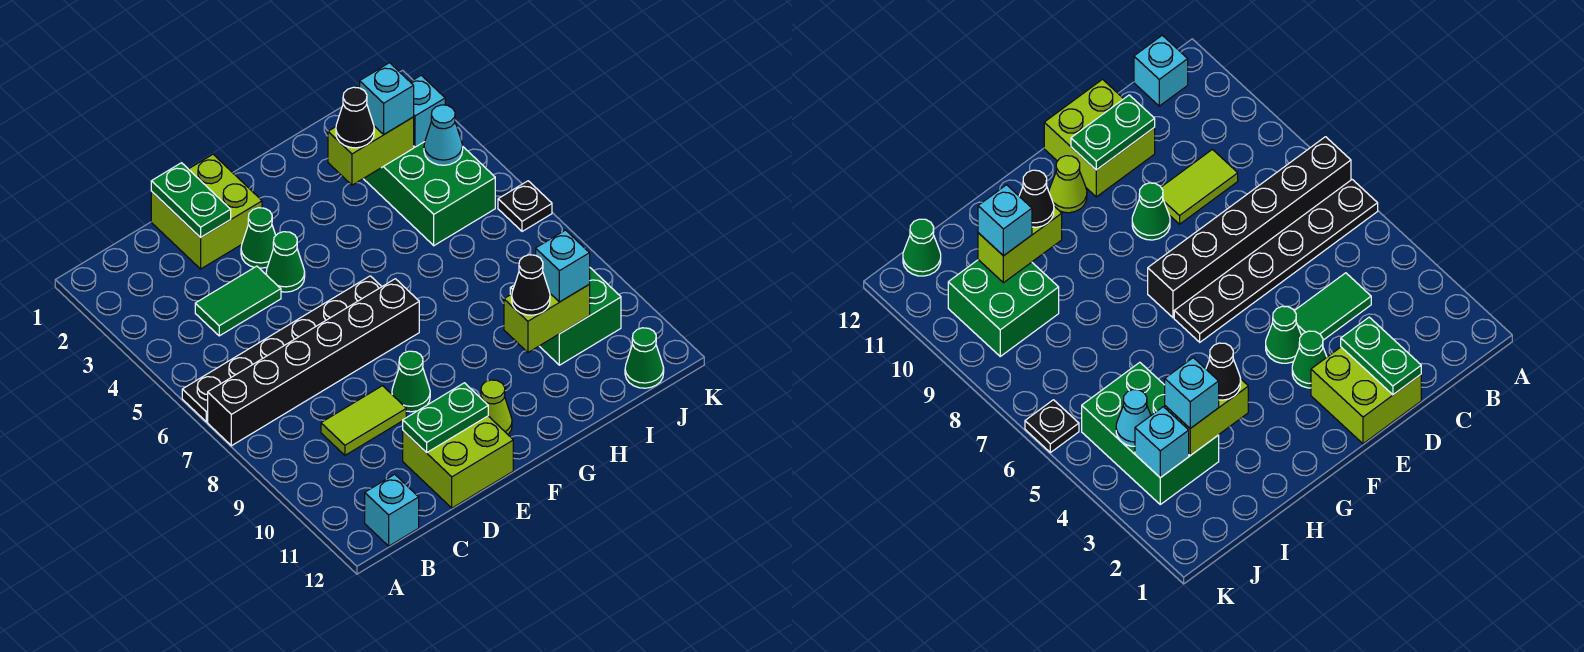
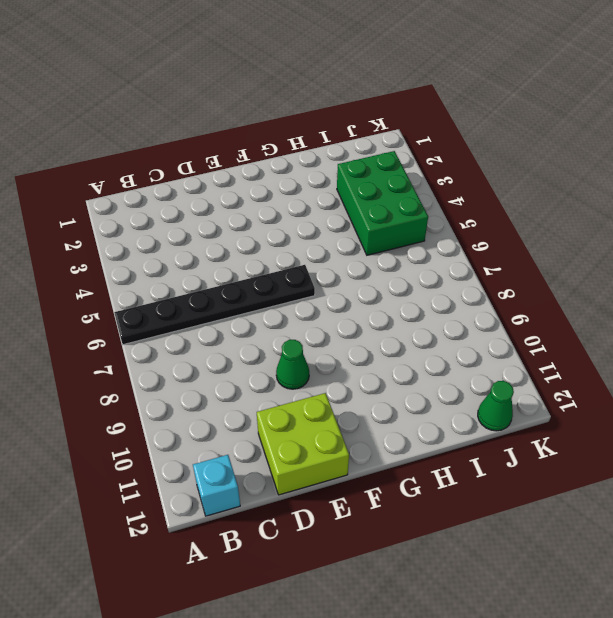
none -> black 1x6 brick [208,279,419,446]
none -> green 1x2 tile [195,266,281,336]
none -> lime 1x2 tile [321,386,406,455]

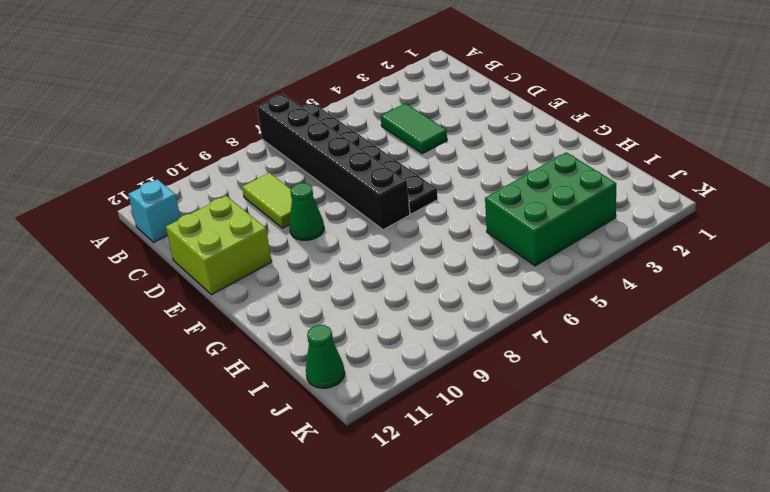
none -> lime 2x2 brick [151,154,262,269]
none -> green 1x1 cone [241,208,276,268]
none -> green 1x1 cone [266,232,305,292]

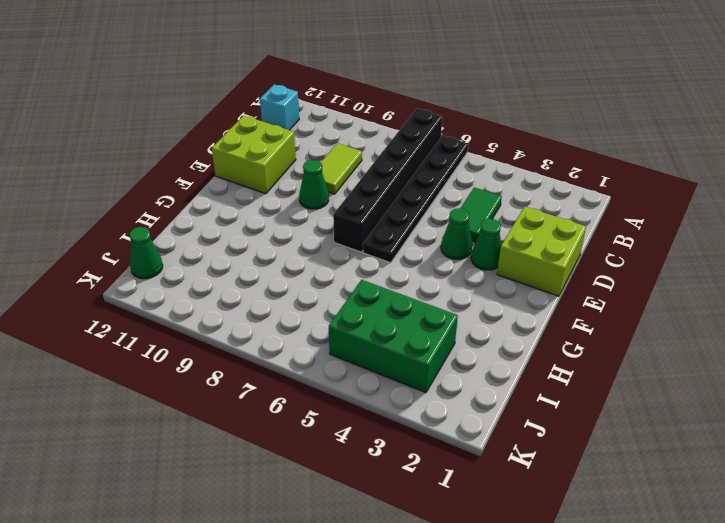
none -> lime 1x1 cone [481,380,512,434]
none -> green 2x2 brick [510,268,621,365]
none -> black 1x1 plate [498,181,552,231]

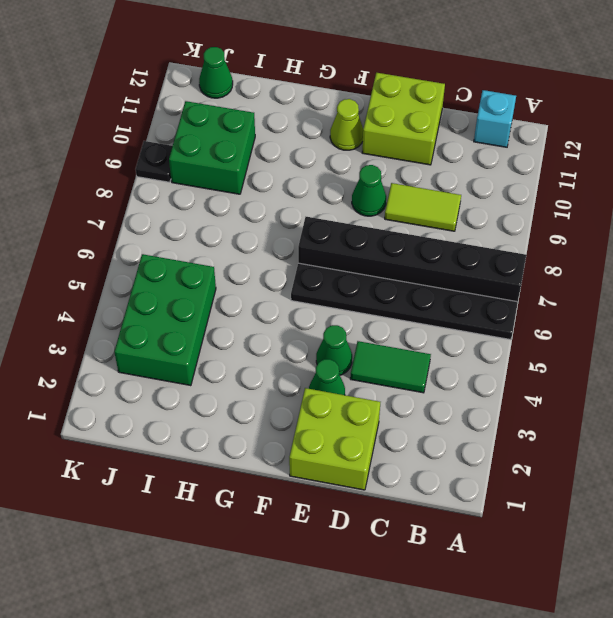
black 1x1 plate [136,141,172,182] -> black 1x1 plate moved to [498,181,552,231]
none -> green 1x2 plate [151,163,231,238]
none -> green 1x2 plate [403,383,488,453]
none -> lime 1x2 brick [328,117,414,185]

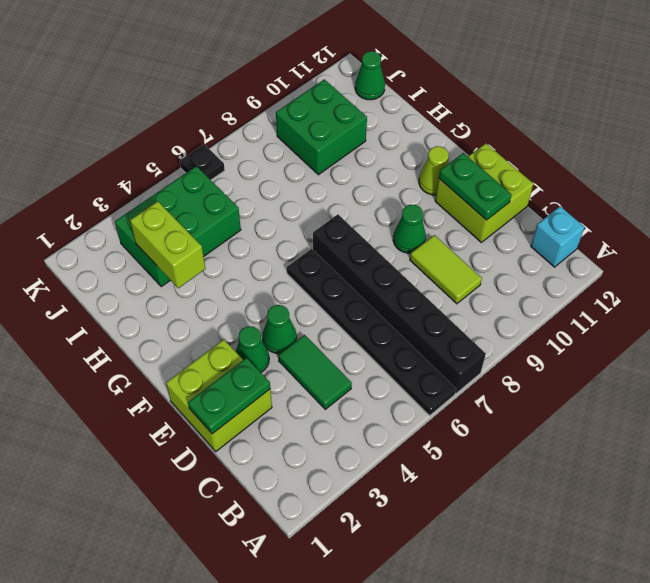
none -> lime 1x2 brick [504,285,590,352]
none -> cyan 1x1 brick [411,75,445,147]
none -> cyan 1x1 cone [424,105,463,165]

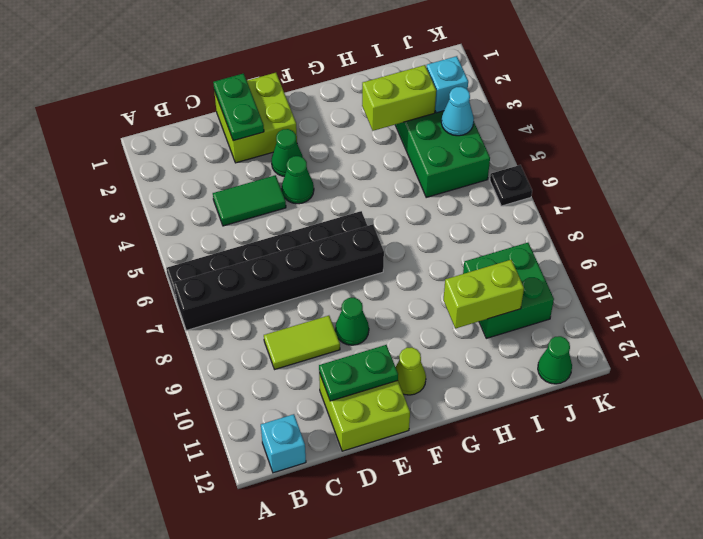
none -> black 1x1 cone [336,87,374,148]
none -> black 1x1 cone [512,255,550,315]
none -> cyan 1x1 brick [360,63,414,134]

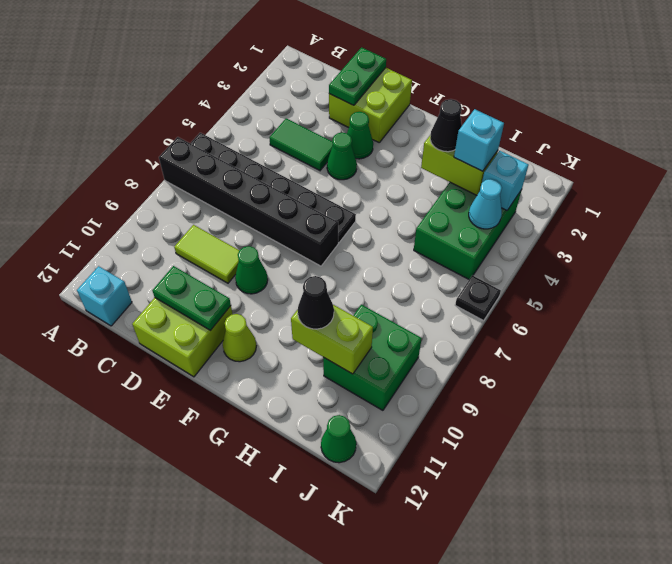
none -> cyan 1x1 brick [536,230,590,302]

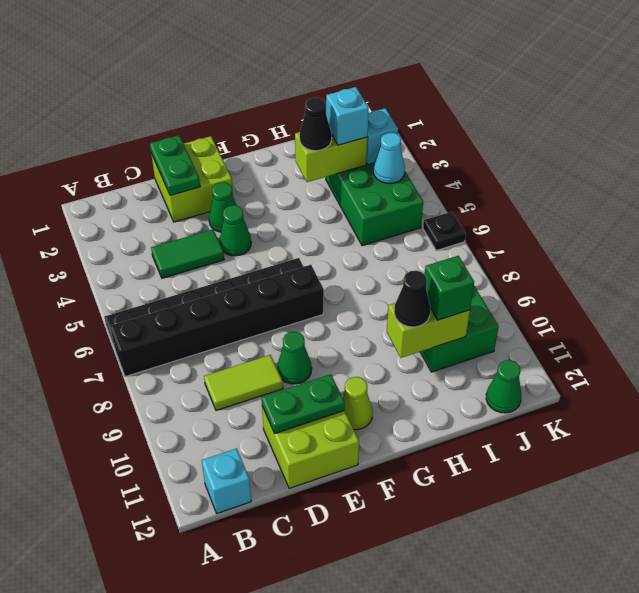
green 1x1 brick [425,256,474,320] -> cyan 1x1 brick [536,230,590,302]

